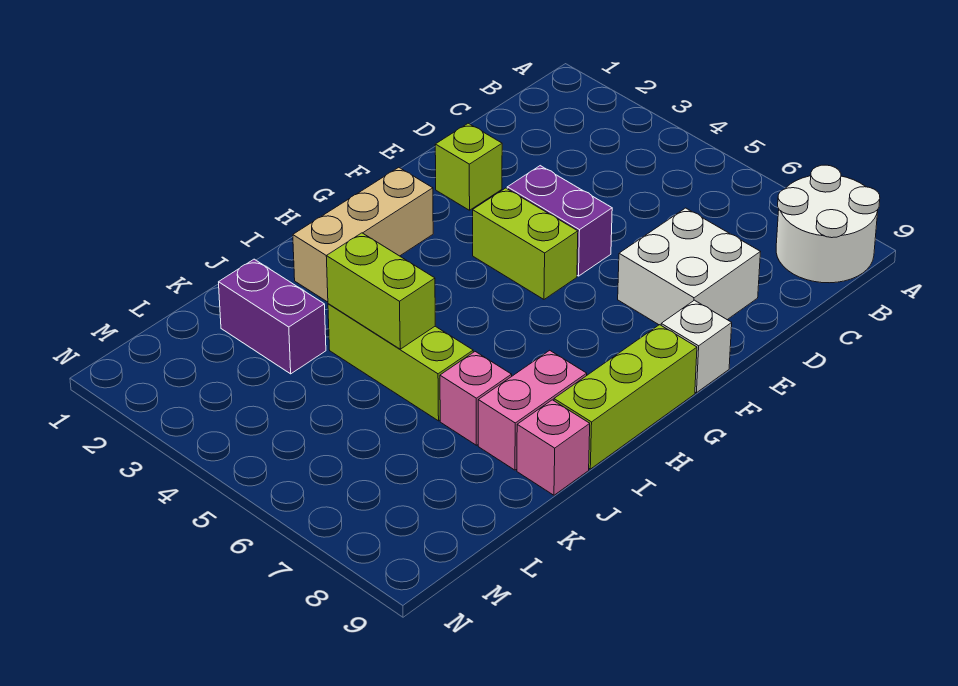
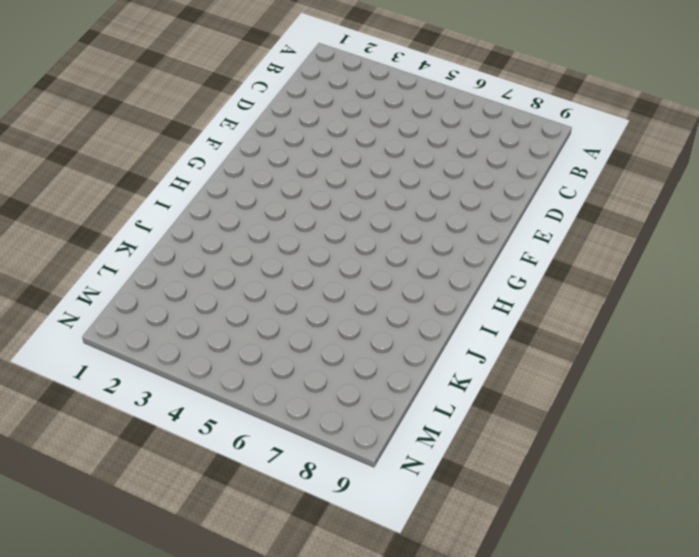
none -> white 2x2 round brick [776,165,880,283]
none -> white 2x2 brick [618,208,760,325]
none -> lime 1x1 brick [435,123,502,210]

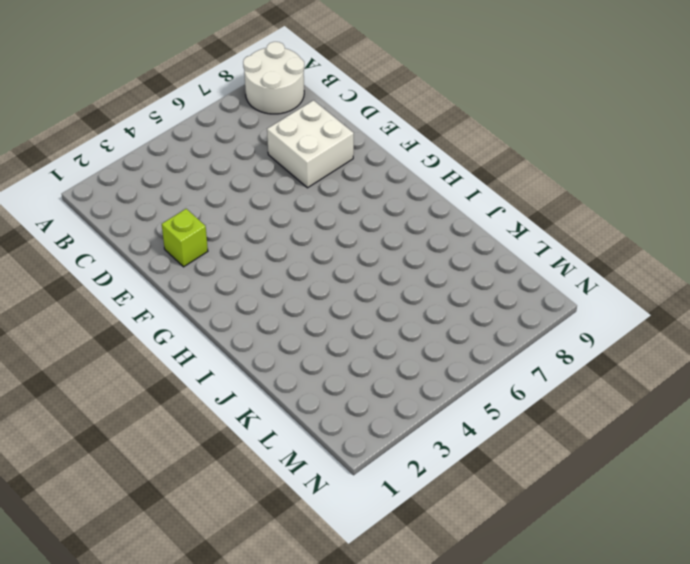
none -> purple 1x2 brick [507,166,612,276]
none -> lime 1x2 brick [473,188,578,299]
none -> white 1x1 brick [661,300,732,393]

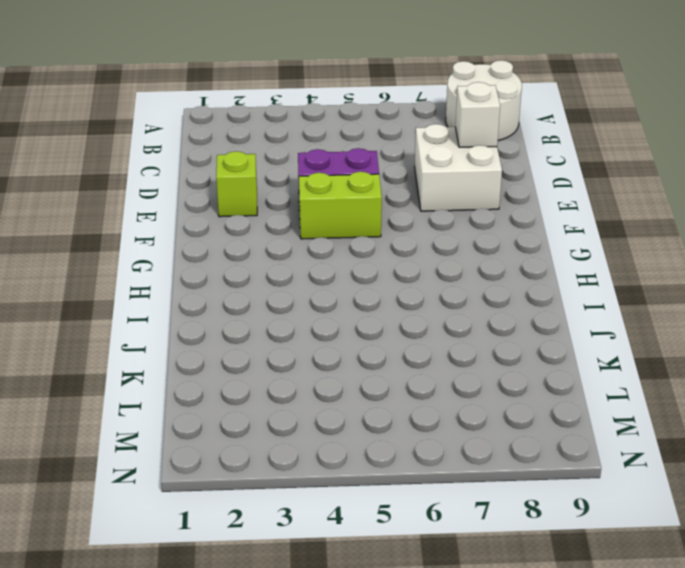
white 1x1 brick [455,82,500,147] -> white 1x1 brick moved to [661,300,732,393]
none -> tan 1x3 brick [293,167,433,302]
none -> lime 1x3 brick [554,325,697,469]
none -> pink 1x2 brick [478,350,587,470]

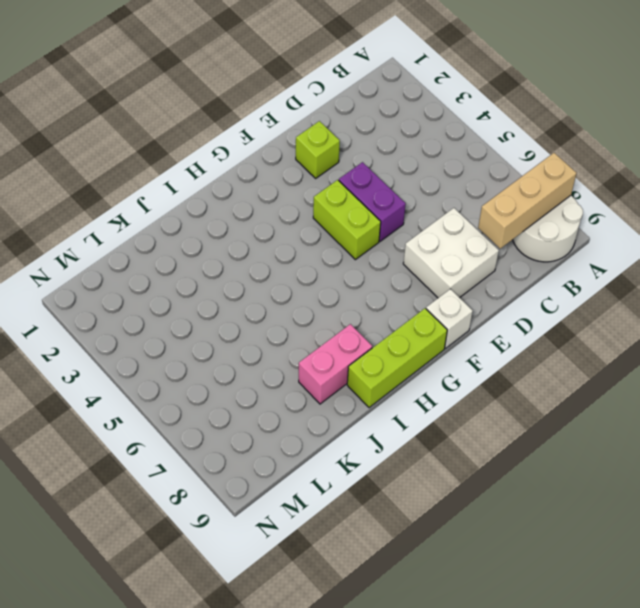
tan 1x3 brick [478,153,577,249] -> tan 1x3 brick moved to [293,167,433,302]
none -> lime 1x3 brick [328,304,473,421]
none -> pink 1x1 brick [440,352,512,445]
none -> pink 1x1 brick [517,400,590,495]

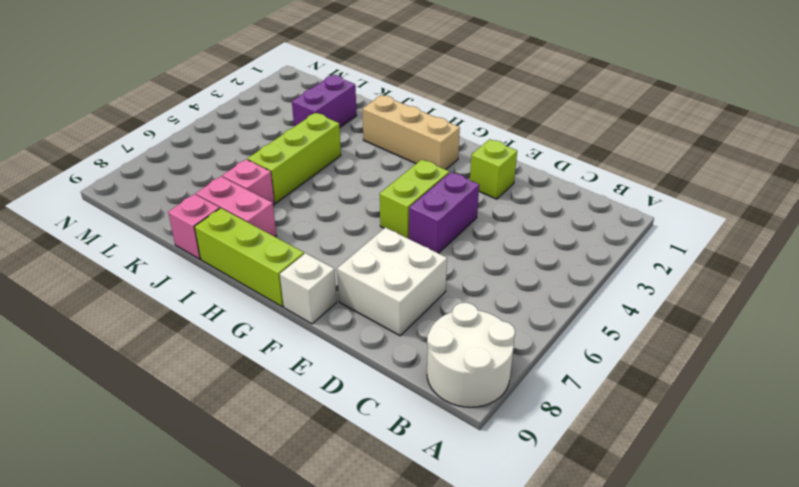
none -> lime 1x2 brick [326,233,435,349]

